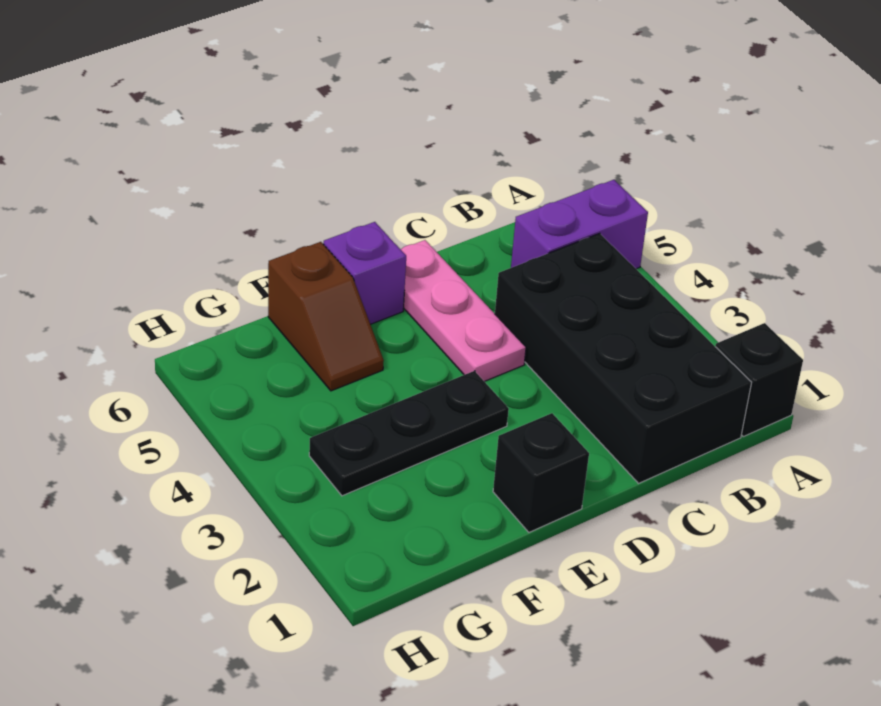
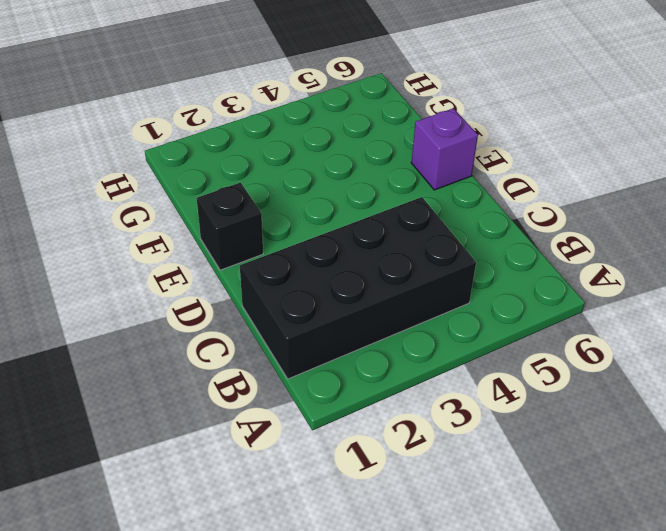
none -> black 1x1 brick [715,323,803,437]
none -> purple 1x2 brick [511,180,648,269]

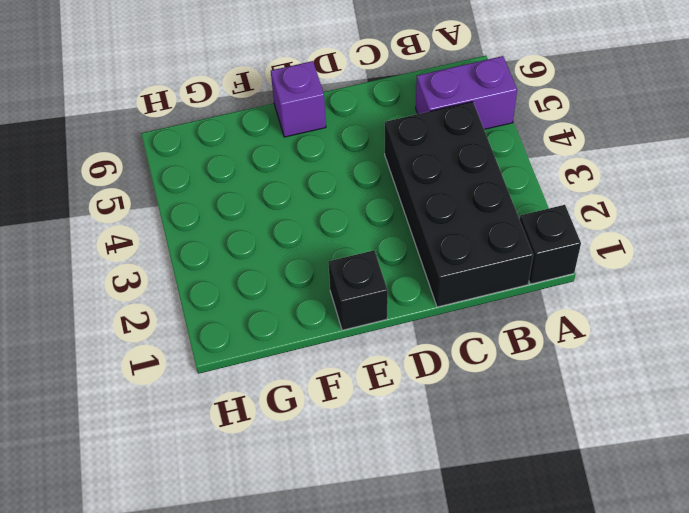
none -> pink 1x3 plate [401,240,526,381]
none -> black 1x3 plate [309,371,509,496]

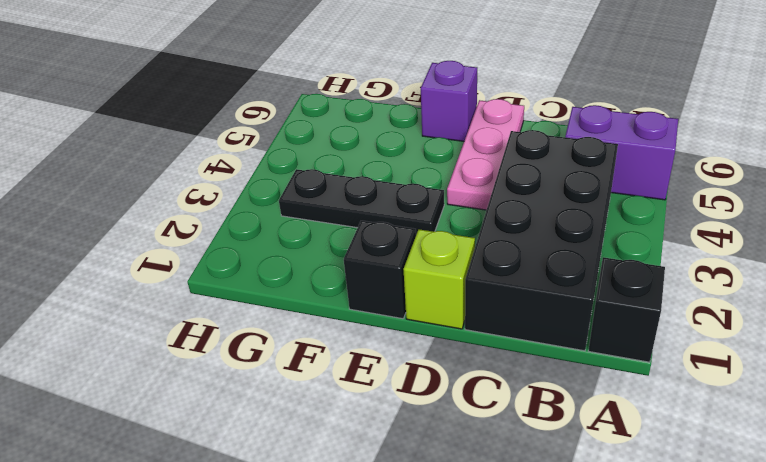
lime 1x1 brick [403,229,475,329] -> none
none -> brown 1x2 slope [268,242,384,391]

